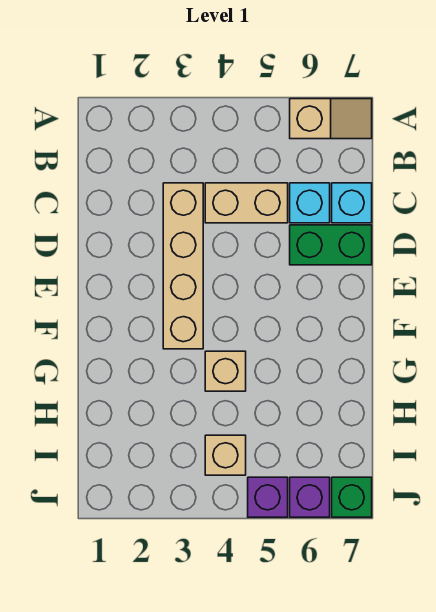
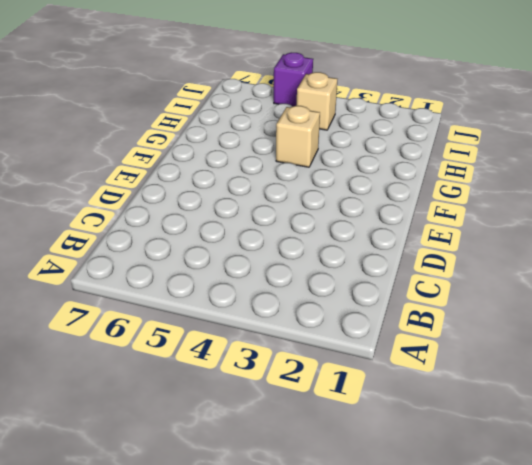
none -> tan 1x2 slope [290,99,372,139]
none -> tan 1x4 brick [163,183,203,349]

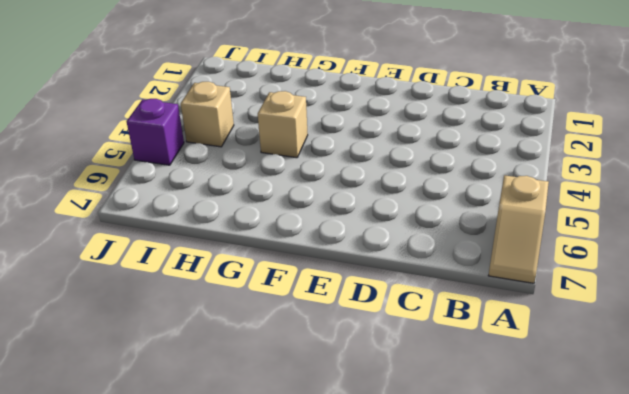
none -> tan 1x4 brick [163,183,203,349]
none -> tan 1x2 brick [205,183,288,223]

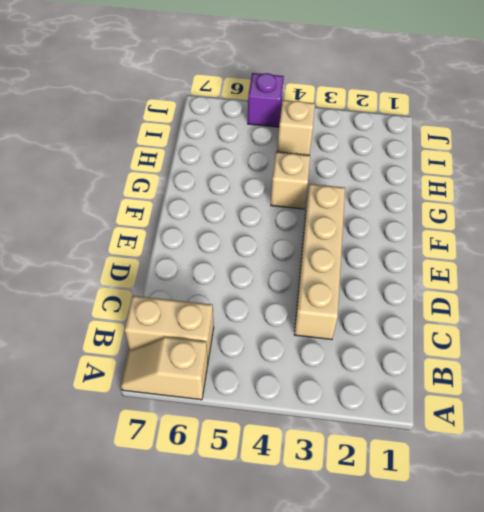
tan 1x2 brick [125,296,214,360] -> tan 1x2 brick moved to [205,183,288,223]
none -> cyan 1x1 brick [290,183,330,223]
none -> cyan 1x1 brick [332,183,372,223]

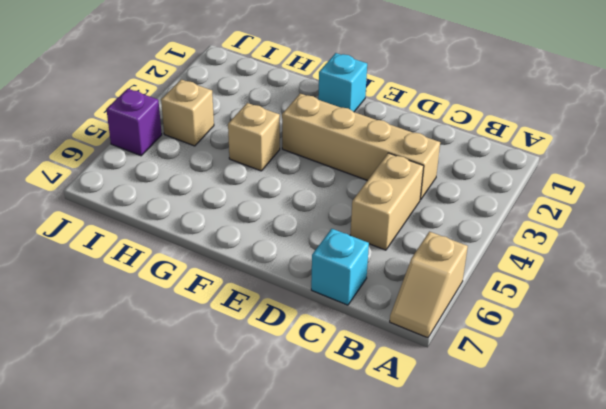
cyan 1x1 brick [318,53,367,112] -> cyan 1x1 brick moved to [290,183,330,223]
none -> green 1x2 brick [290,225,372,265]
none -> purple 1x1 brick [290,477,330,517]

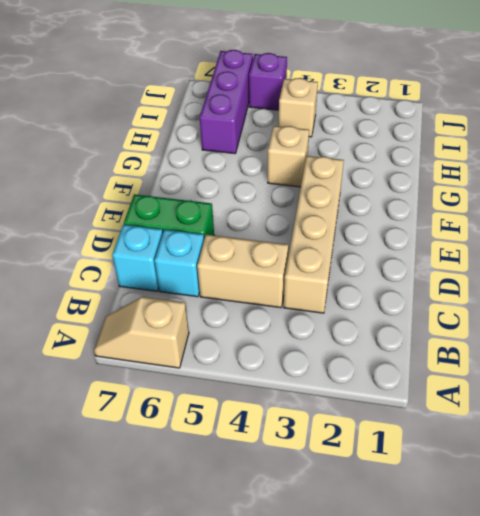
purple 1x3 brick [200,50,253,154] -> purple 1x1 brick [290,477,330,517]
none -> green 1x1 brick [332,477,372,517]

